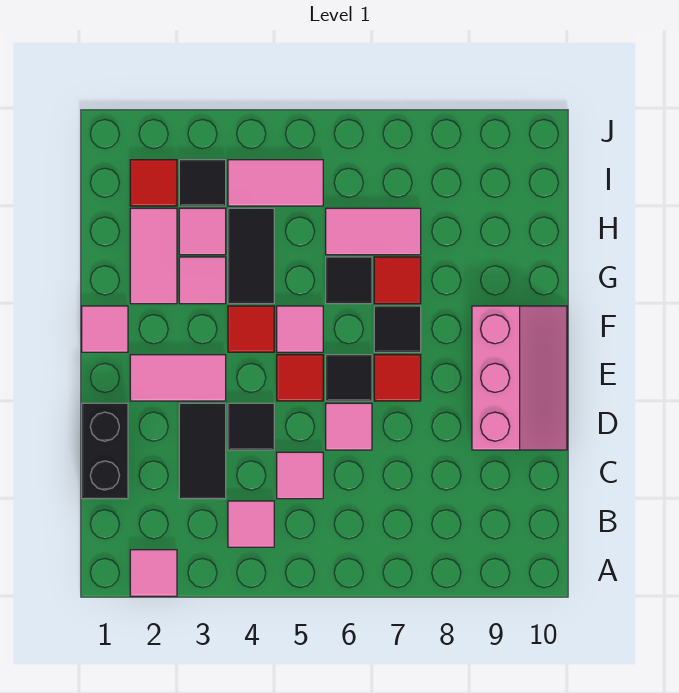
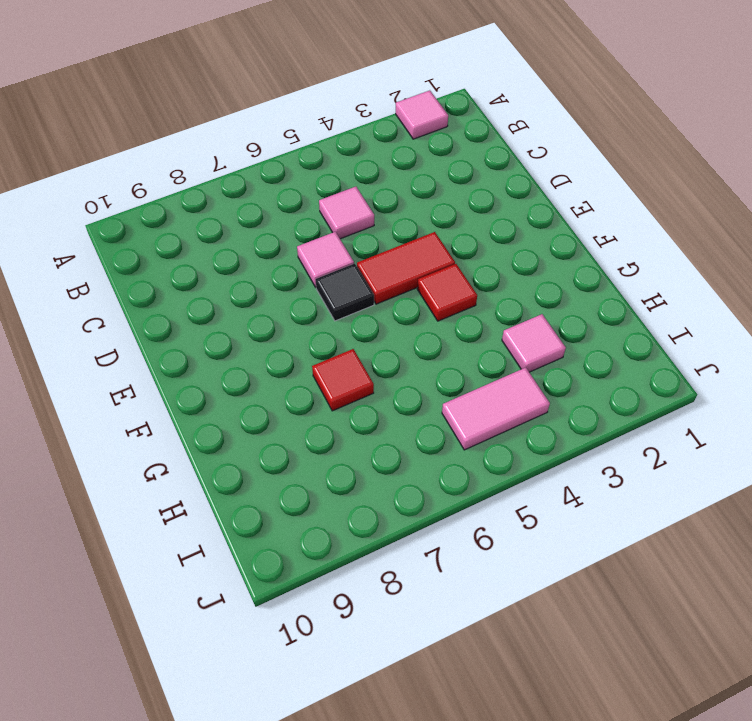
red 1x2 tile [357,232,455,304] -> red 1x1 tile [277,355,323,401]
none -> pink 1x1 tile [228,501,274,547]
none -> black 1x2 brick [82,403,128,499]
none -> black 1x2 tile [179,403,226,499]

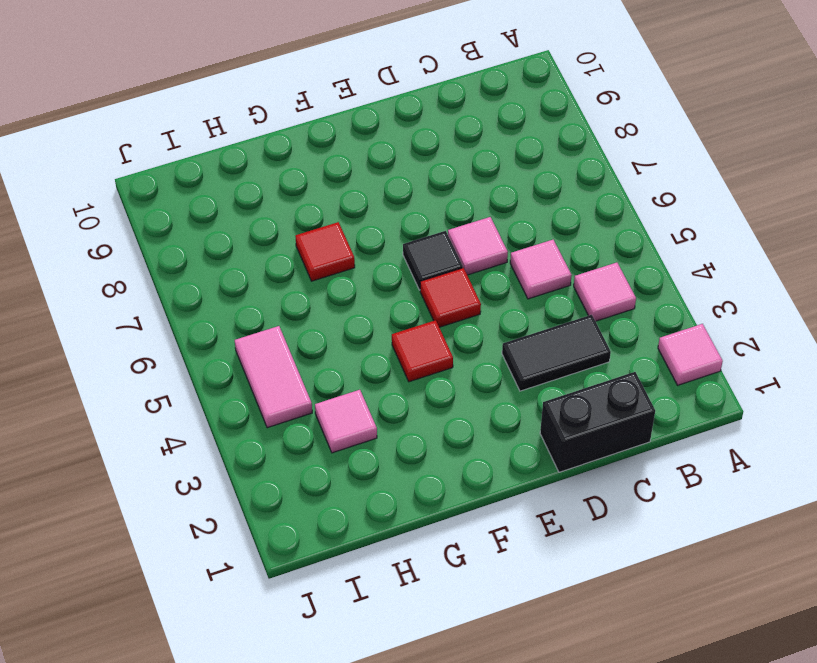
none -> black 1x1 tile [228,403,274,450]
none -> pink 2x3 slope [472,306,567,450]
none -> pink 1x2 tile [130,355,226,401]

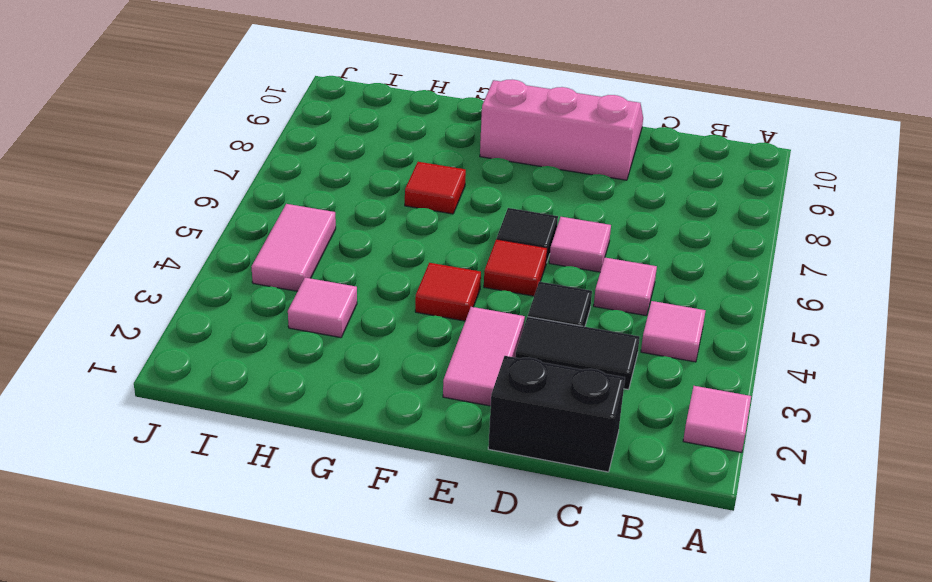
none -> red 1x1 tile [374,355,421,401]
none -> pink 1x1 tile [82,306,128,352]
none -> pink 1x1 tile [277,306,323,352]

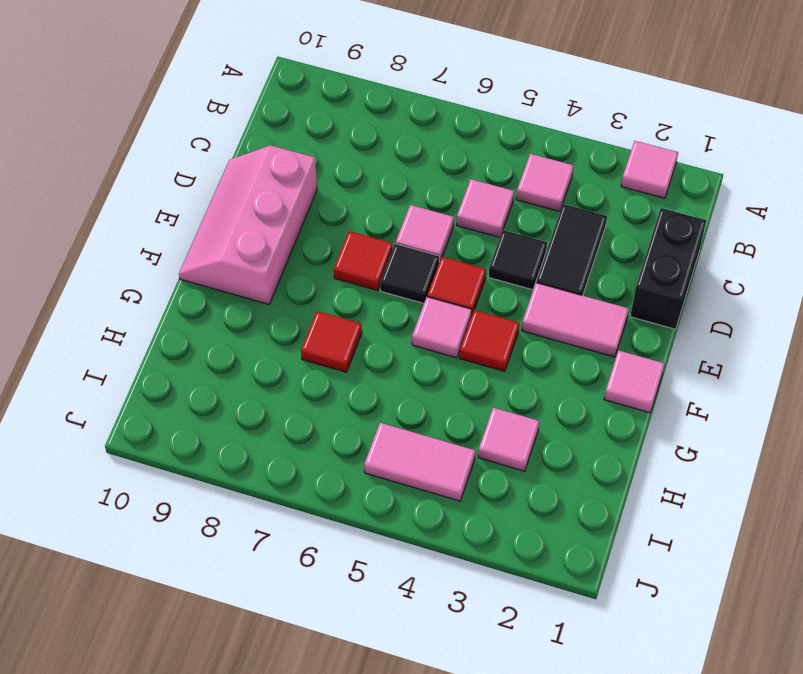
none -> black 1x1 tile [374,306,421,352]
none -> pink 1x2 tile [130,208,177,304]
none -> pink 1x1 tile [179,257,226,304]

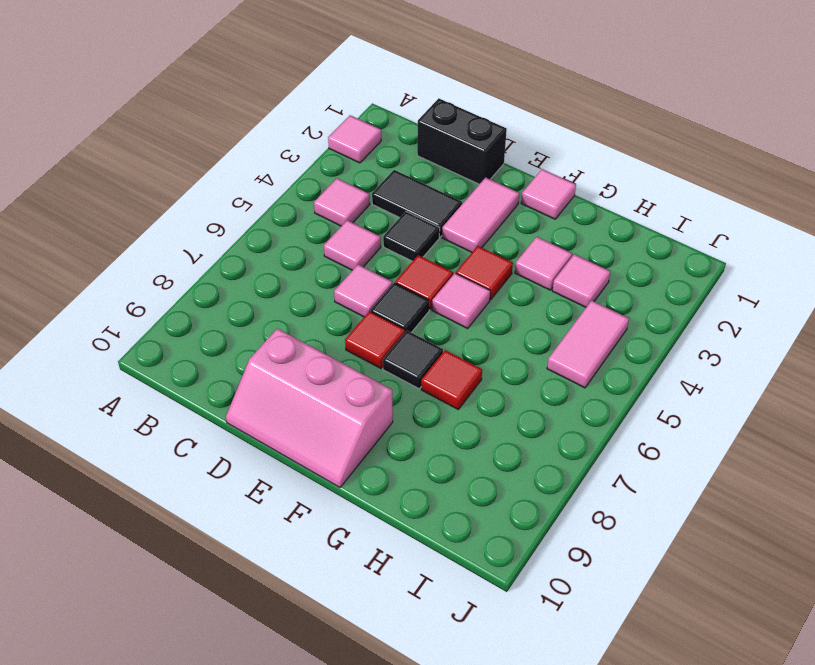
none -> pink 1x2 tile [130,208,177,304]
none -> black 1x2 tile [228,208,274,304]
none -> black 1x1 tile [326,257,372,304]

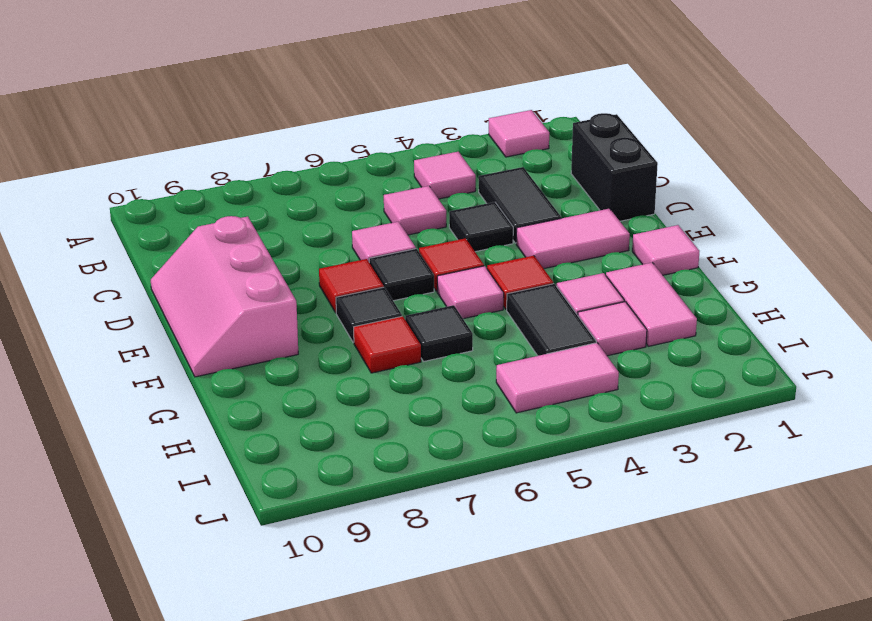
none -> pink 1x2 tile [326,208,421,255]
none -> red 1x1 tile [130,160,177,206]
none -> black 1x1 tile [179,160,226,206]

